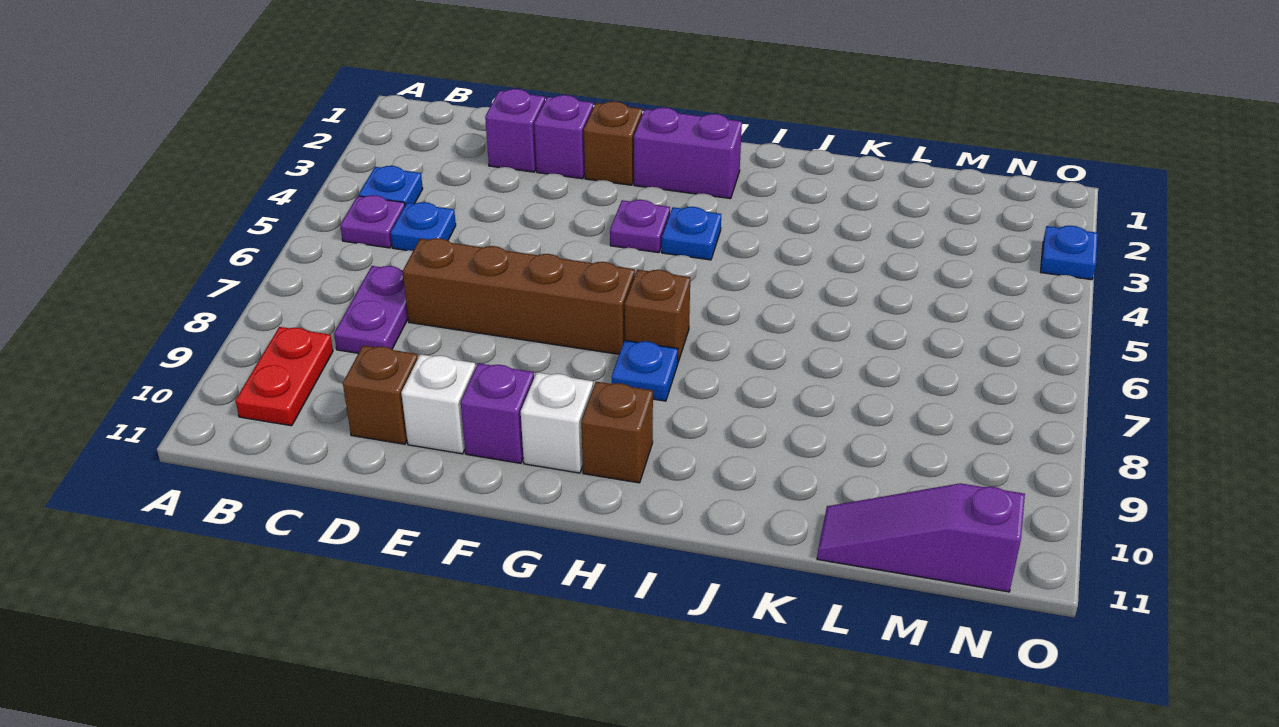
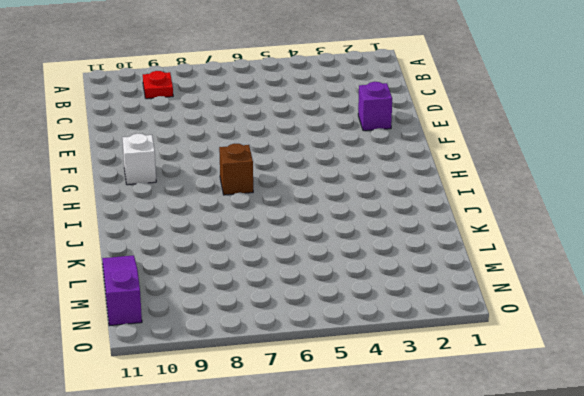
red 1x1 plate [143,71,173,99] -> red 1x2 plate [235,327,333,426]
none -> blue 1x1 plate [358,166,423,205]
none -> purple 1x1 plate [340,195,405,248]
none -> blue 1x1 plate [391,202,456,251]

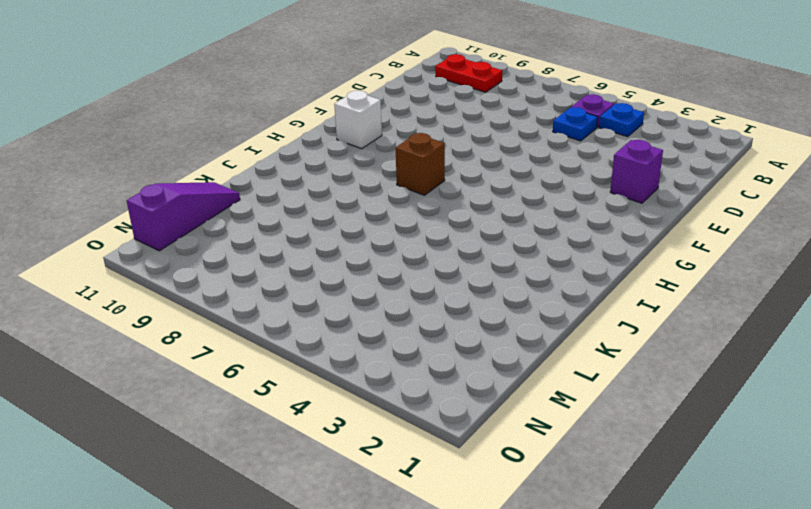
none -> purple 1x2 plate [334,266,408,353]
none -> purple 1x1 brick [485,89,545,172]
none -> brown 1x4 brick [403,238,635,354]

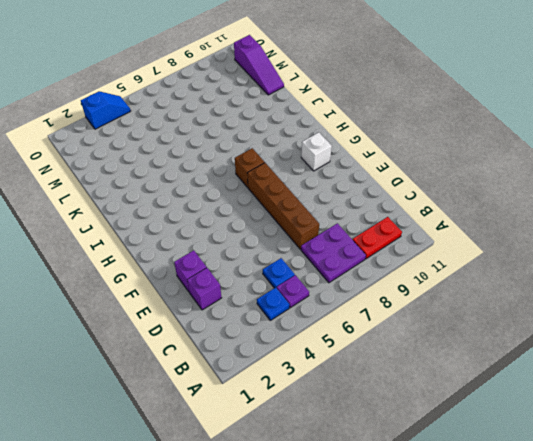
purple 2x2 plate [301,223,366,283] -> purple 1x2 plate [334,266,408,353]
blue 1x2 slope [81,91,131,129] -> blue 1x1 plate [1041,226,1098,280]
none -> brown 1x1 brick [343,346,418,444]
none -> white 1x1 brick [401,354,476,454]
none -> brown 1x1 brick [584,101,642,185]

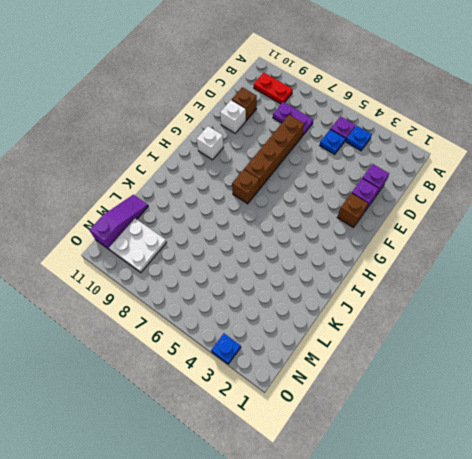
white 2x2 plate [109,219,166,273] -> none
none -> purple 1x1 brick [461,363,534,463]
none -> purple 1x2 brick [634,108,742,199]
none -> purple 1x1 plate [610,200,670,253]

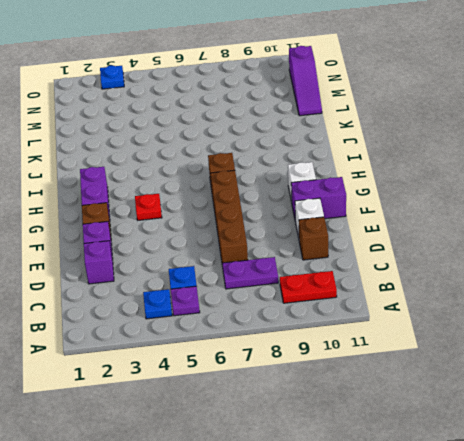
purple 1x2 brick [291,177,346,219] -> purple 1x1 brick [461,363,534,463]
red 1x1 plate [135,194,162,220] -> purple 1x1 plate [610,200,670,253]
none -> blue 1x1 plate [662,207,721,260]
none -> blue 1x1 plate [612,341,678,401]
none -> brown 1x1 brick [581,382,653,483]

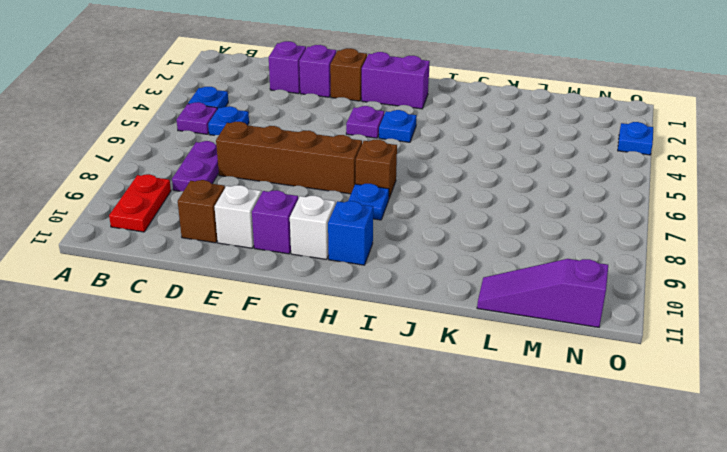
blue 1x1 brick [328,201,373,265] -> brown 1x1 brick [581,382,653,483]

